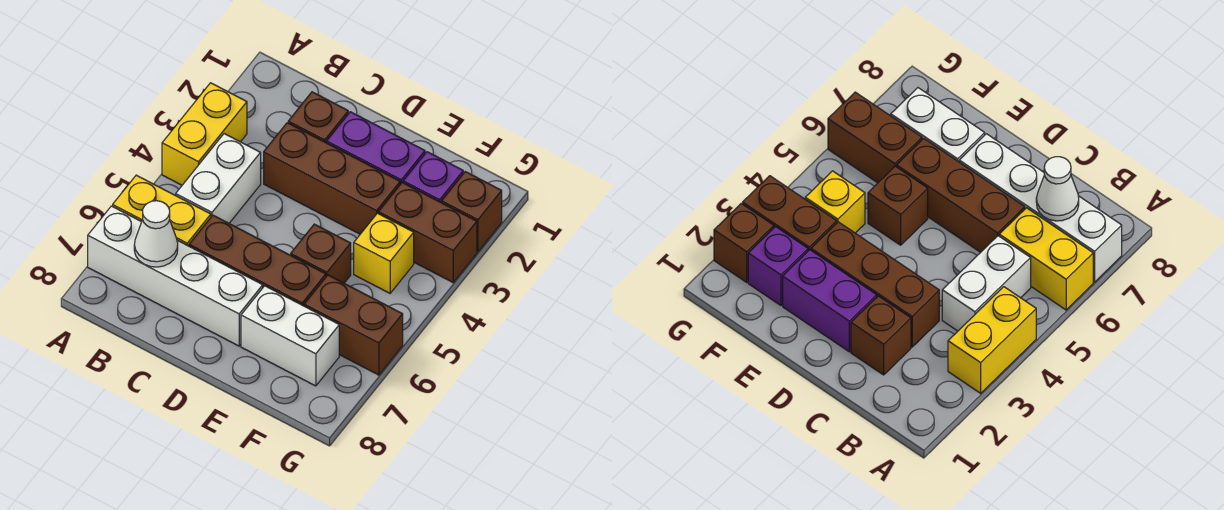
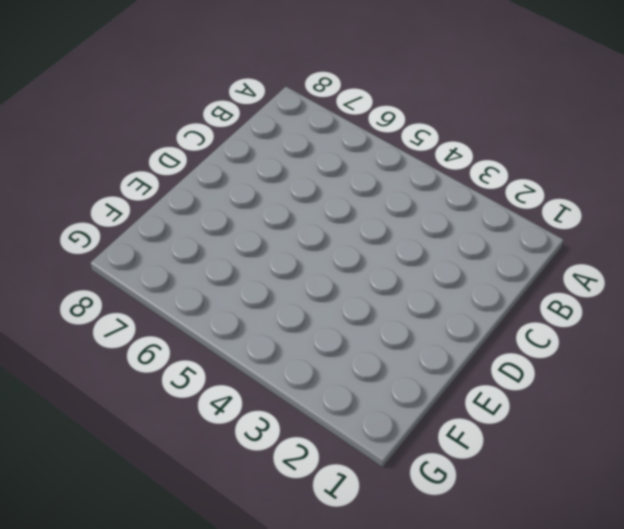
none -> yellow 1x2 brick [162,83,247,185]
none -> yellow 1x2 brick [113,175,211,246]
none -> white 1x4 brick [88,206,263,346]

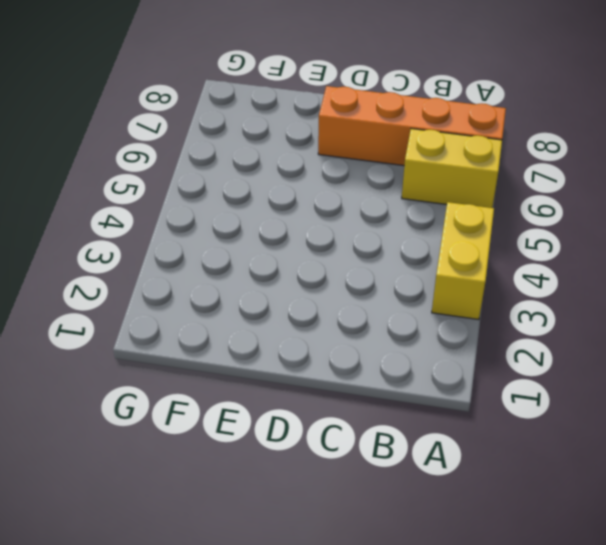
orange 1x4 brick [318,86,506,166] -> white 1x4 brick [88,206,263,346]
none -> white 1x2 brick [176,134,261,223]
none -> brown 1x1 brick [288,92,348,143]
none -> brown 1x3 brick [264,123,400,234]

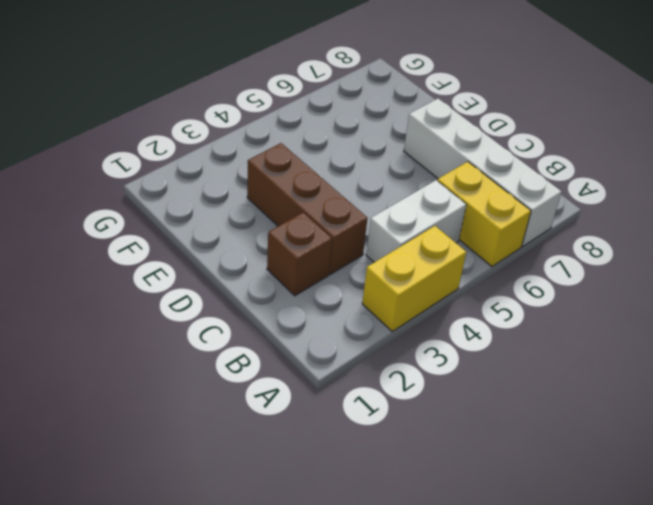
none -> brown 1x3 brick [189,215,326,306]
none -> purple 1x2 brick [327,112,425,184]
none -> brown 1x1 brick [291,224,351,283]

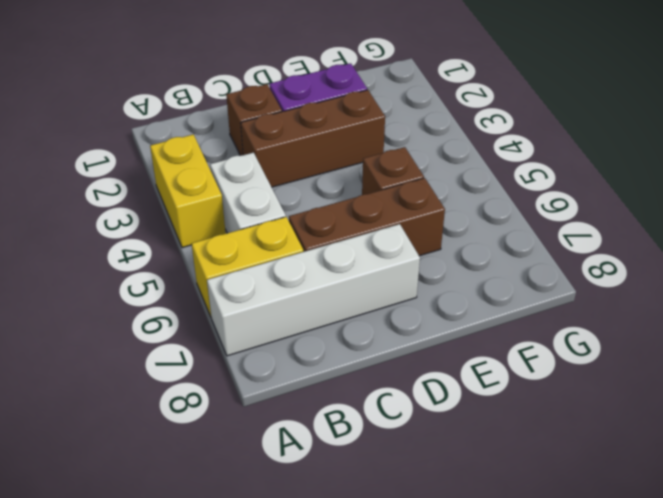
none -> white 1x2 brick [241,286,339,386]
none -> purple 1x1 brick [403,152,463,203]
none -> brown 1x2 brick [379,183,477,282]

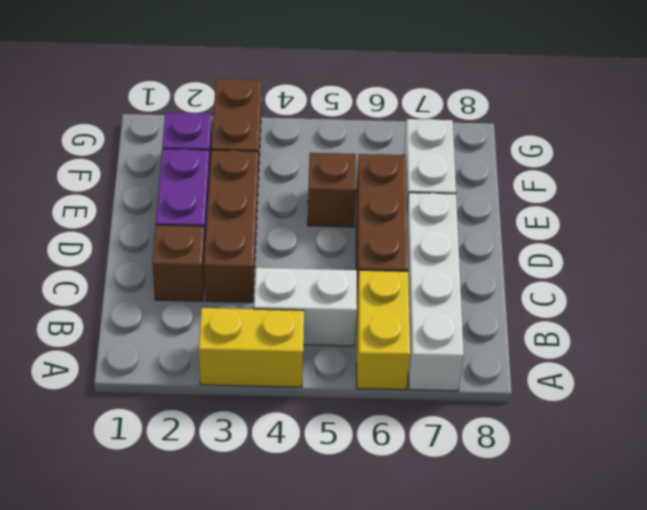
none -> yellow 1x1 brick [354,213,414,293]
none -> brown 1x2 brick [304,275,403,375]
none -> brown 1x1 brick [442,172,502,252]

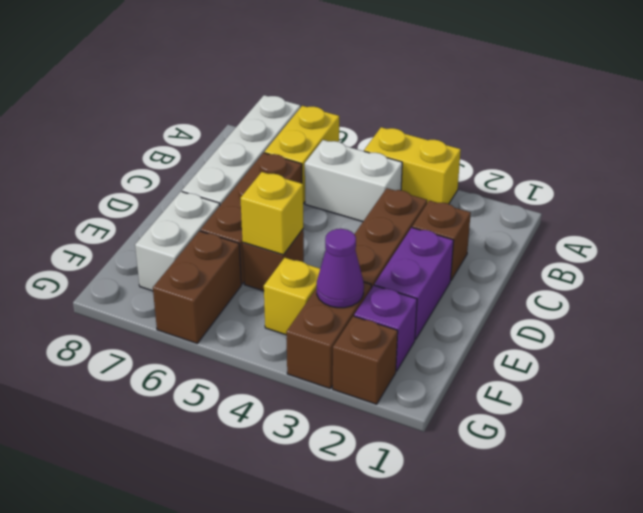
yellow 1x1 brick [240,172,303,255] -> none
purple 1x1 cone [317,229,364,308] -> none
none -> white 1x1 cone [134,201,178,267]

